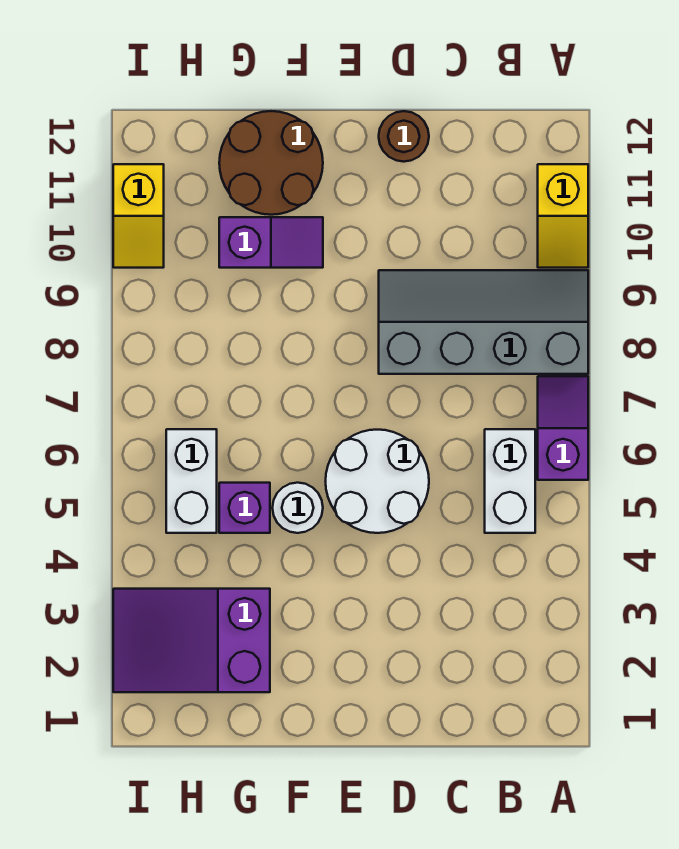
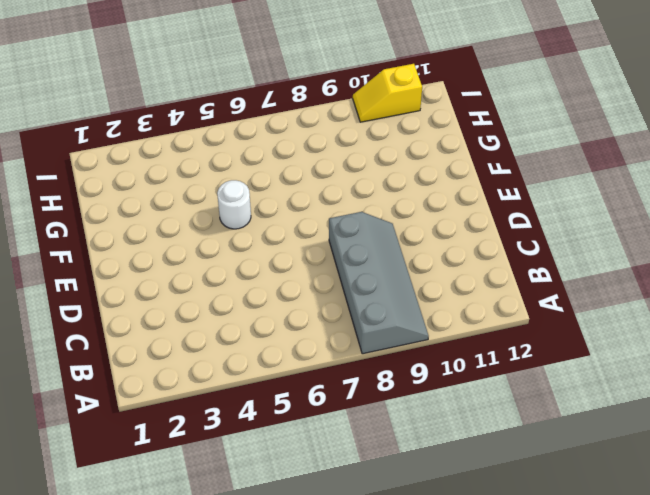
none -> purple 1x2 slope [538,376,588,480]
none -> yellow 1x2 slope [538,164,588,268]
none -> white 1x2 brick [485,429,535,533]

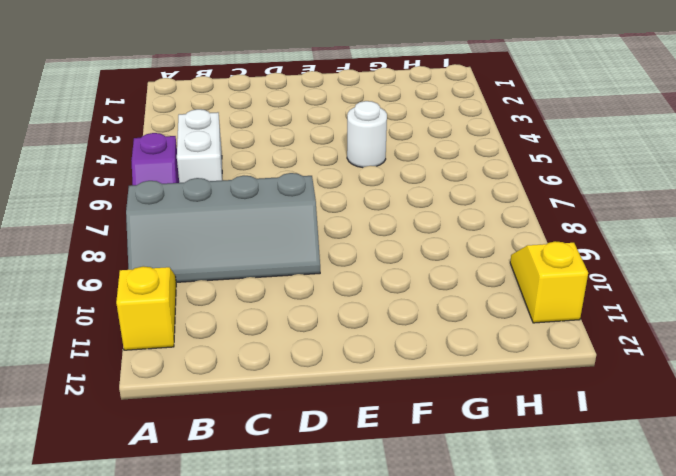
none -> white 2x2 round brick [326,430,429,533]
none -> brown 1x1 round brick [379,111,429,162]
none -> purple 1x2 slope [219,217,323,268]

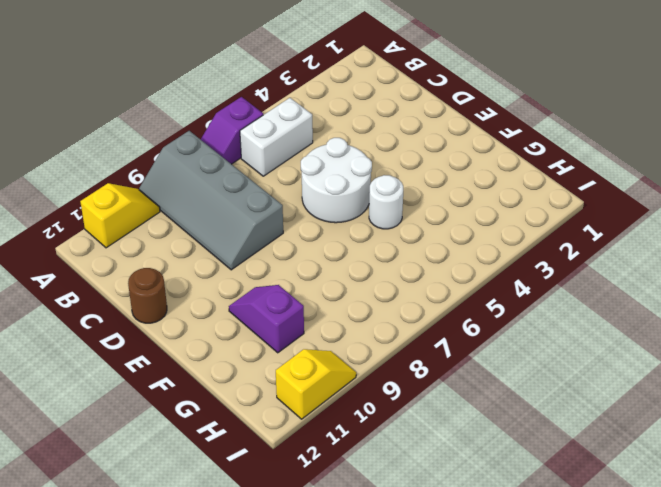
none -> brown 2x2 round brick [219,111,323,215]
none -> purple 2x3 slope [113,589,270,692]
none -> purple 1x1 brick [219,483,270,533]

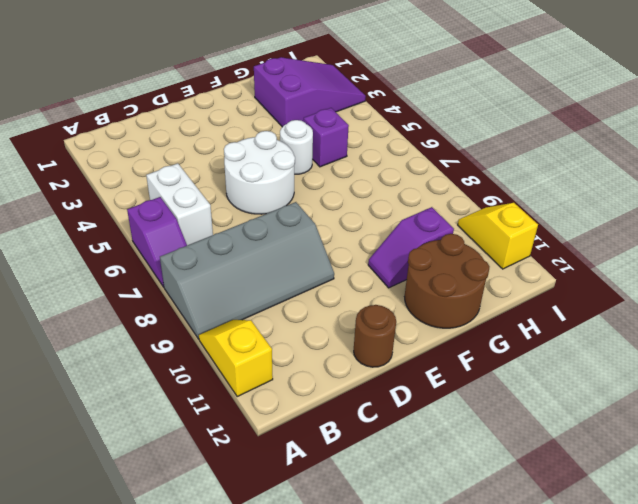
none -> white 1x2 brick [166,429,217,533]

